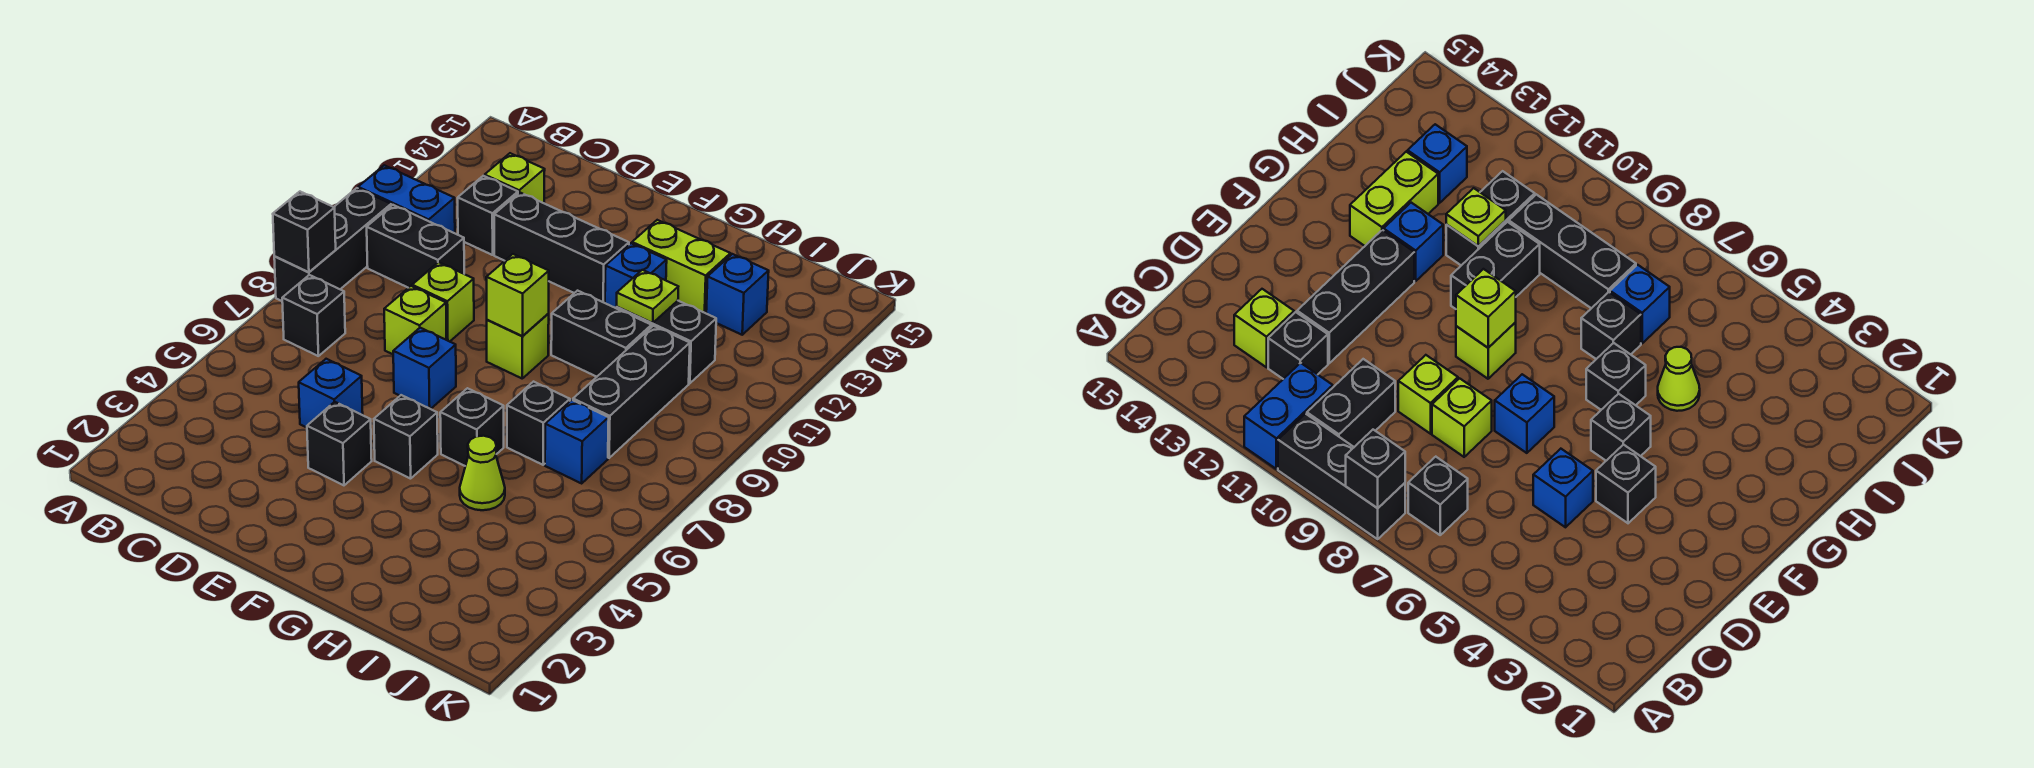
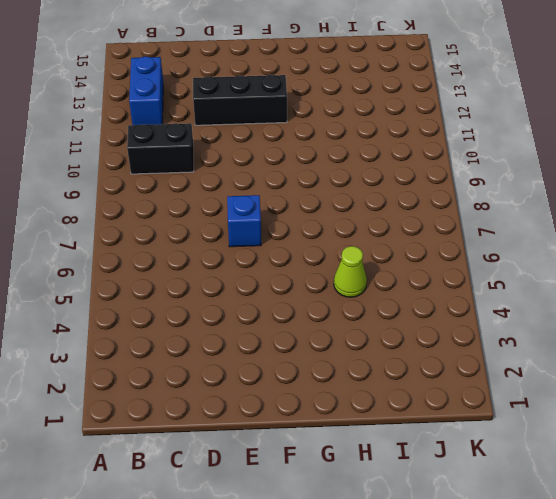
blue 1x2 brick [129,56,163,125] -> blue 1x2 brick turned to [358,165,455,233]
none -> black 1x3 brick [274,188,391,301]
none -> black 1x1 brick [282,275,345,356]
none -> black 1x1 brick [458,176,518,255]

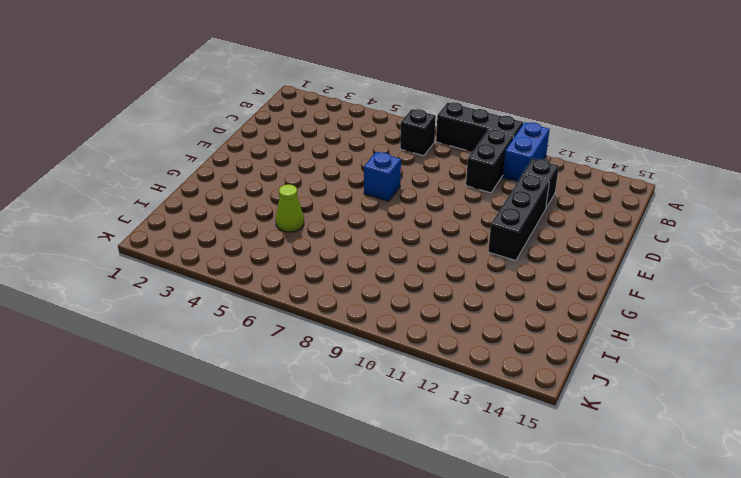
none -> lime 1x1 brick [485,153,545,203]
none -> blue 1x1 brick [299,359,363,428]
none -> lime 1x1 brick [384,286,447,354]

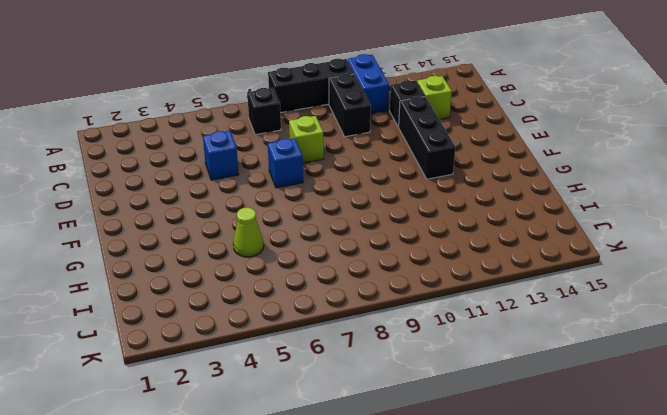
none -> lime 1x1 brick [412,262,474,342]
none -> black 1x1 brick [307,402,372,485]
none -> black 1x1 brick [374,395,438,479]

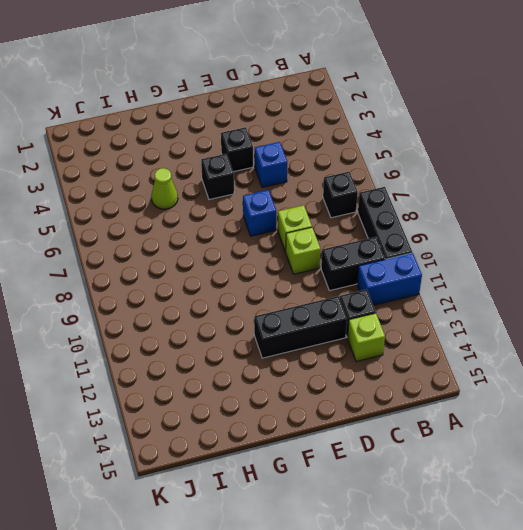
none -> lime 1x1 brick [487,314,549,378]
none -> black 1x1 brick [440,388,504,466]
none -> black 1x2 brick [551,291,651,377]

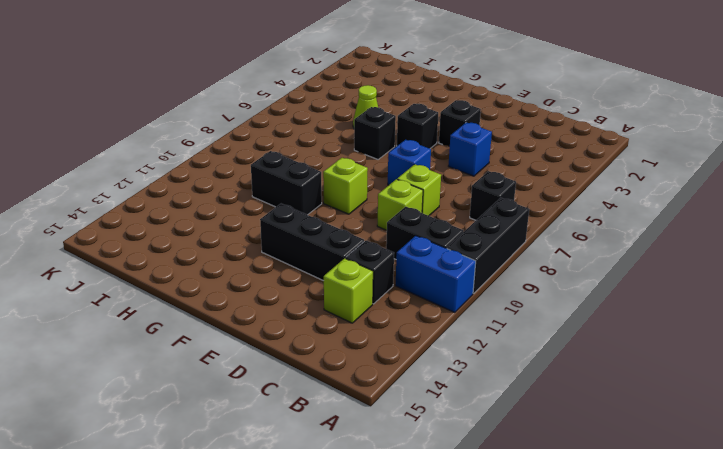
none -> blue 1x1 brick [605,243,667,308]
none -> lime 1x2 brick [632,220,731,313]
none -> black 1x1 brick [507,382,570,465]

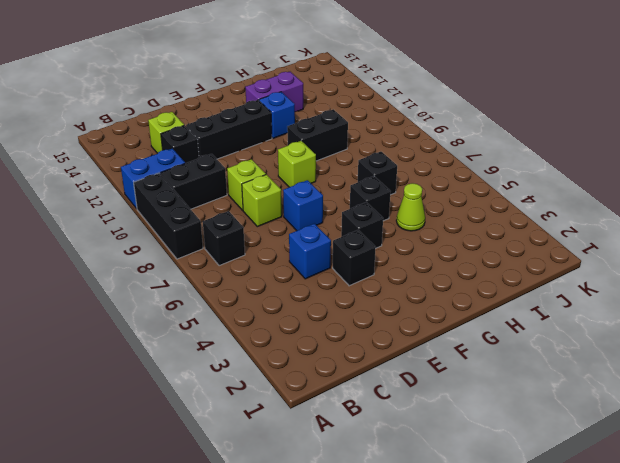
purple 1x2 brick [245,72,303,112] -> lime 1x2 brick [632,220,731,313]
none -> black 1x2 brick [617,301,716,383]
none -> blue 1x1 brick [545,400,609,483]
none -> black 1x3 brick [573,326,690,458]

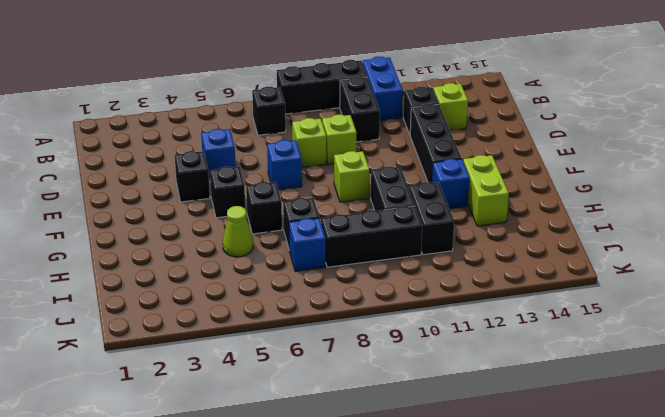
none -> blue 1x1 brick [706,254,769,335]
none -> black 1x1 brick [273,192,336,272]
none -> lime 1x1 brick [486,254,549,336]

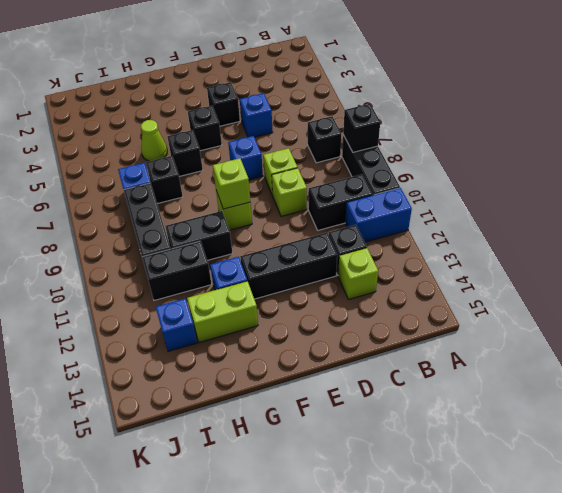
none -> lime 1x1 plate [617,270,678,323]

